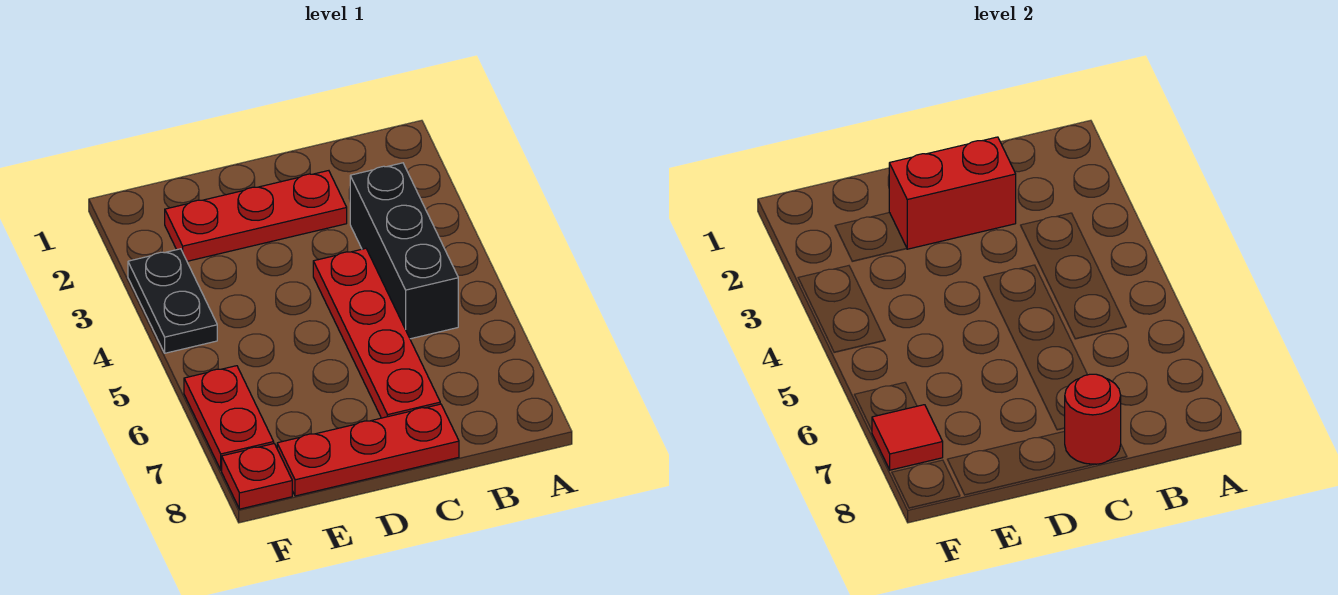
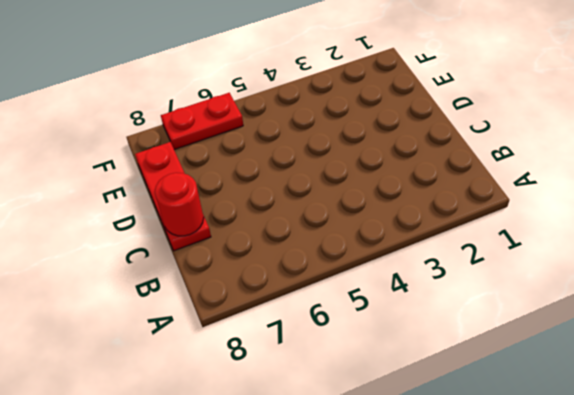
none -> black 1x3 brick [350,163,458,339]
none -> red 1x3 plate [165,171,347,261]

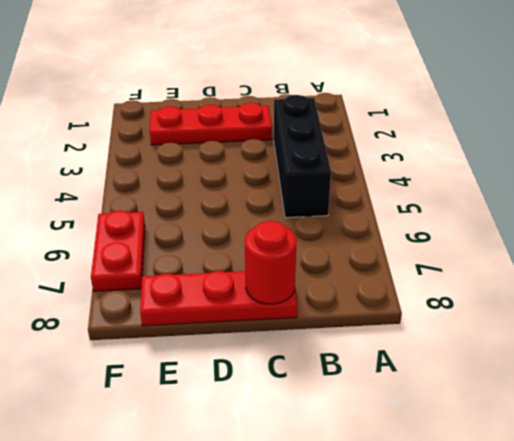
none -> red 1x4 plate [313,248,440,418]
none -> black 1x2 plate [128,249,217,353]

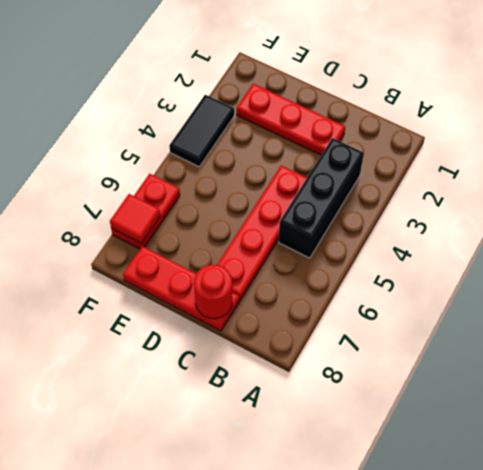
black 1x2 tile [169,95,234,167] -> black 1x2 plate [128,249,217,353]
none -> red 1x1 plate [222,444,292,509]
none -> red 1x2 brick [889,137,1016,249]

